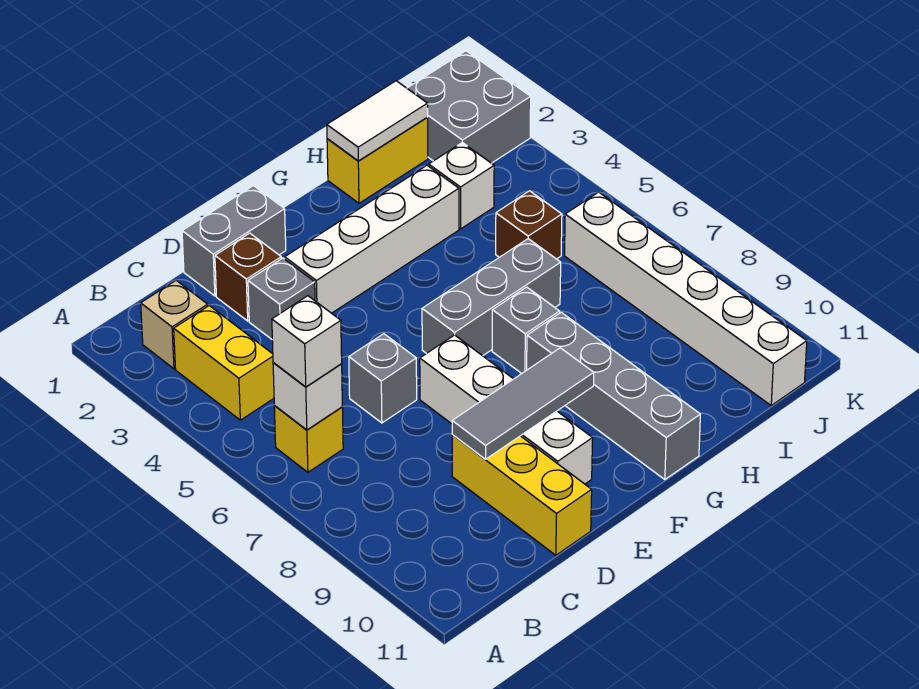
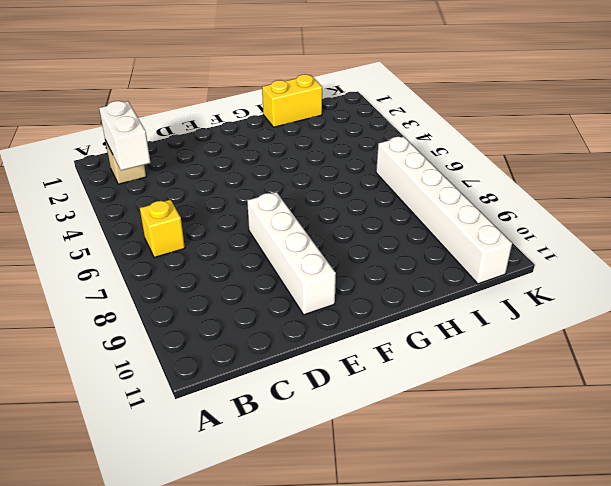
white 1x2 brick [99,101,150,171] -> none
none -> yellow 1x2 brick [174,306,274,420]
none -> grey 1x2 brick [182,186,286,296]
none -> brown 1x1 brick [215,233,281,321]

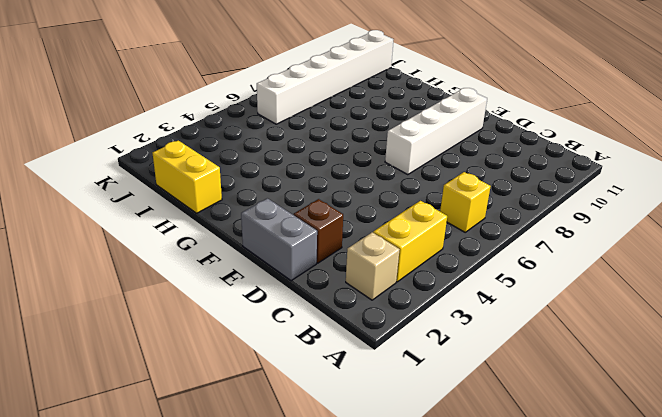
none -> grey 1x1 brick [248,258,315,339]
none -> grey 1x1 brick [349,334,417,423]
none -> yellow 1x3 brick [452,435,592,555]

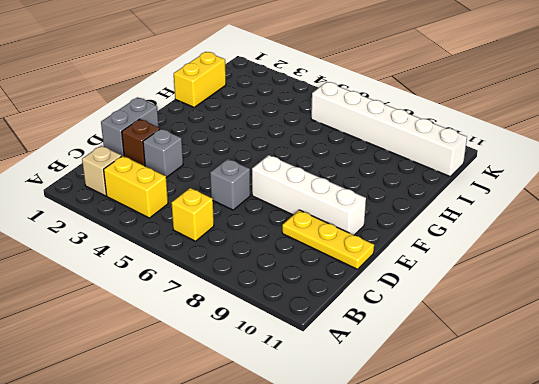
yellow 1x3 plate [282,210,374,269] -> yellow 1x3 brick [452,435,592,555]
none -> white 1x4 brick [285,166,459,313]
none -> grey 1x3 brick [422,239,561,356]
none -> grey 1x1 brick [492,287,560,374]

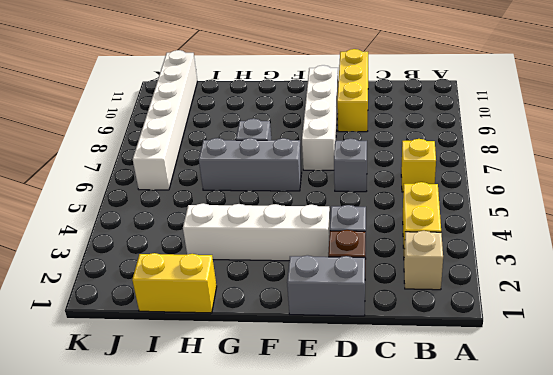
none -> grey 1x4 brick [527,312,700,480]
none -> white 1x1 brick [429,143,494,229]
none -> brown 1x1 brick [496,191,562,259]

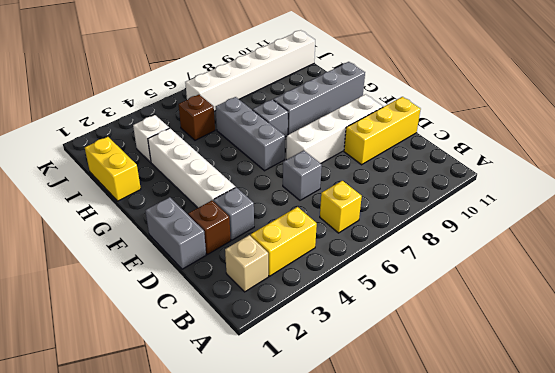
none -> grey 2x2 brick [407,51,531,163]
none -> white 1x1 brick [273,363,342,430]
none -> grey 1x3 tile [452,348,594,459]

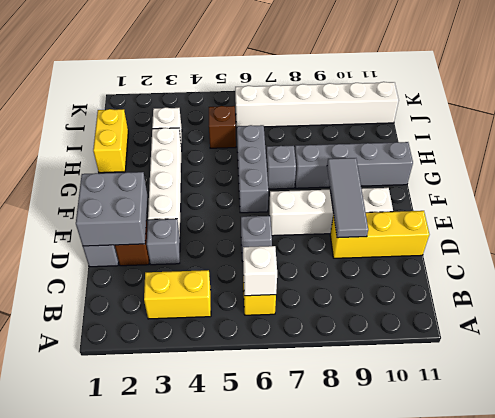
grey 2x2 brick [76,172,147,246] -> grey 2x2 brick moved to [407,51,531,163]
none -> tan 1x1 brick [141,280,208,369]
none -> white 1x2 tile [327,81,428,161]
none -> white 1x1 brick [272,296,342,387]

